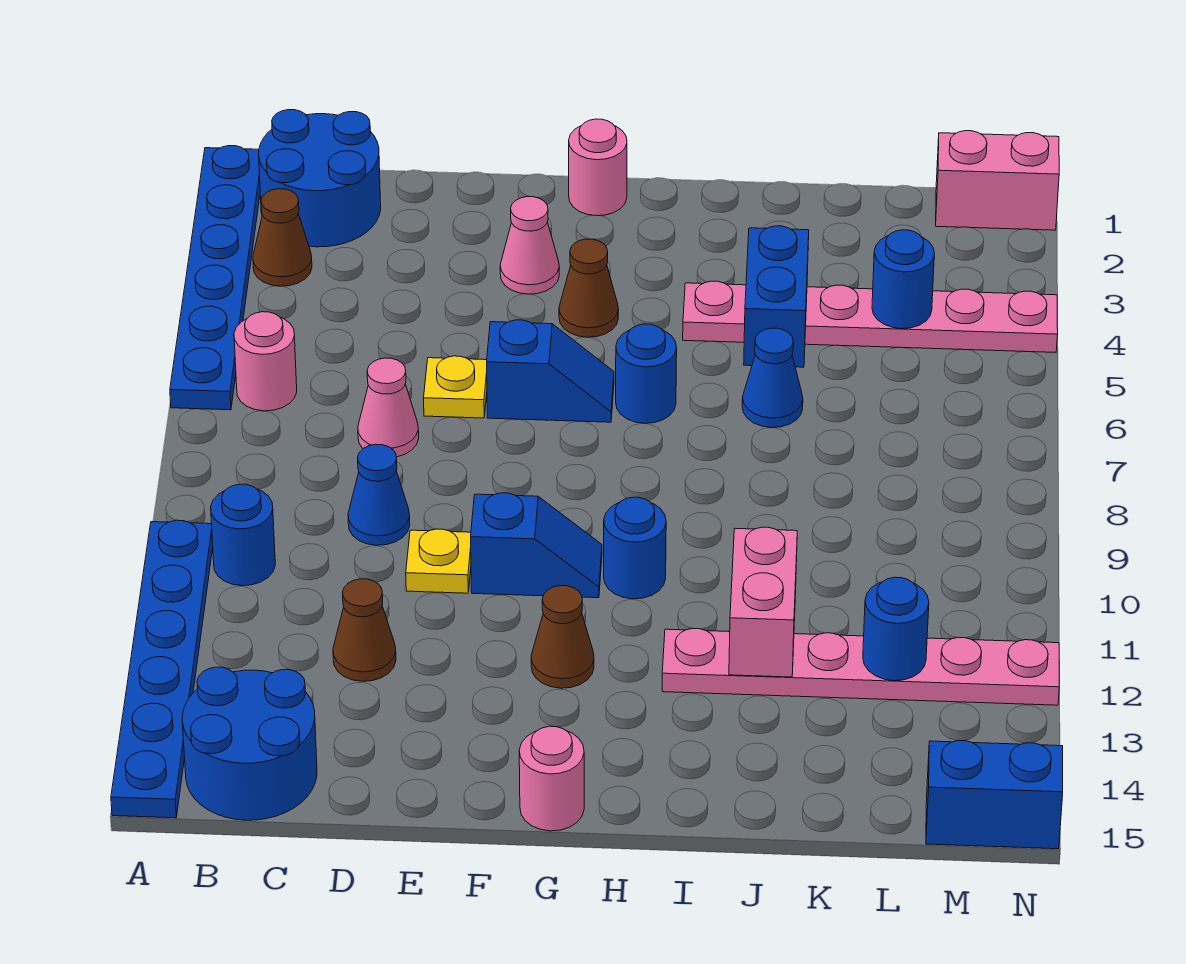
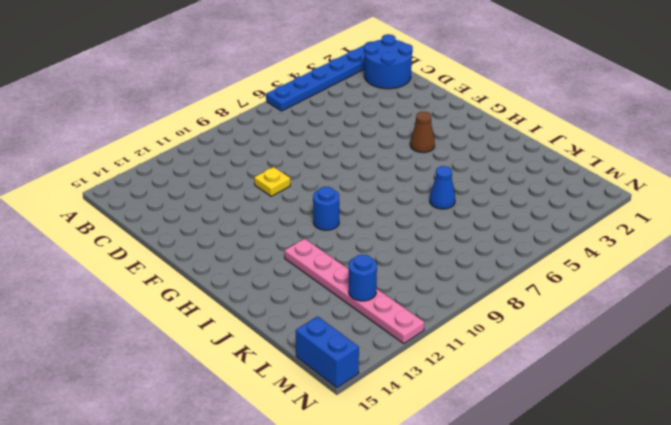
none -> blue 1x6 plate [111,520,213,818]
none -> brown 1x1 cone [253,189,312,286]
none -> pink 1x1 round brick [234,312,297,411]
none -> blue 1x1 round brick [211,484,275,586]

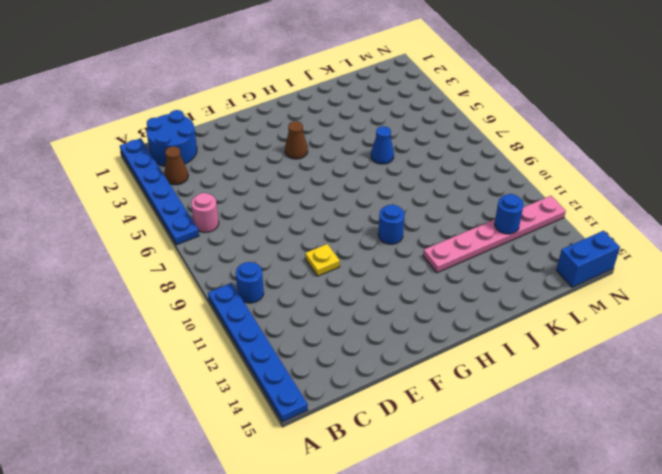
none -> blue 2x2 round brick [182,667,317,820]
none -> pink 1x1 cone [358,358,419,457]
none -> blue 1x1 cone [348,444,410,545]
none -> brown 1x1 cone [333,579,396,681]

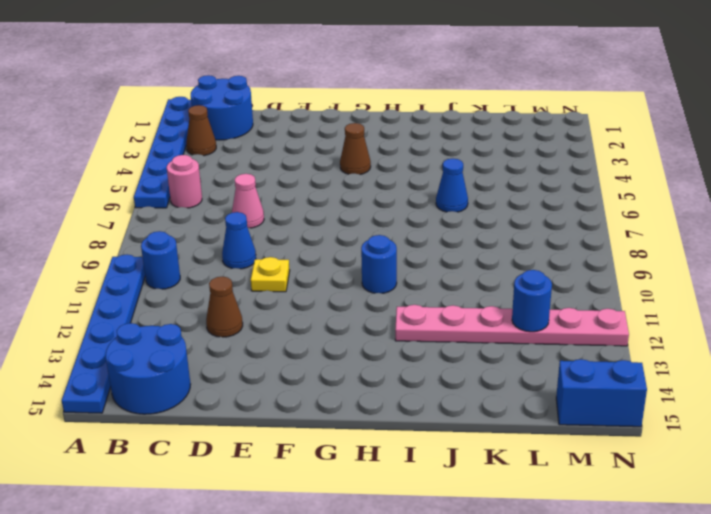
none -> yellow 1x1 plate [424,356,487,418]
none -> pink 1x1 cone [500,197,559,294]
none -> blue 1x2 slope [487,320,614,422]
none -> blue 1x2 slope [471,493,602,598]

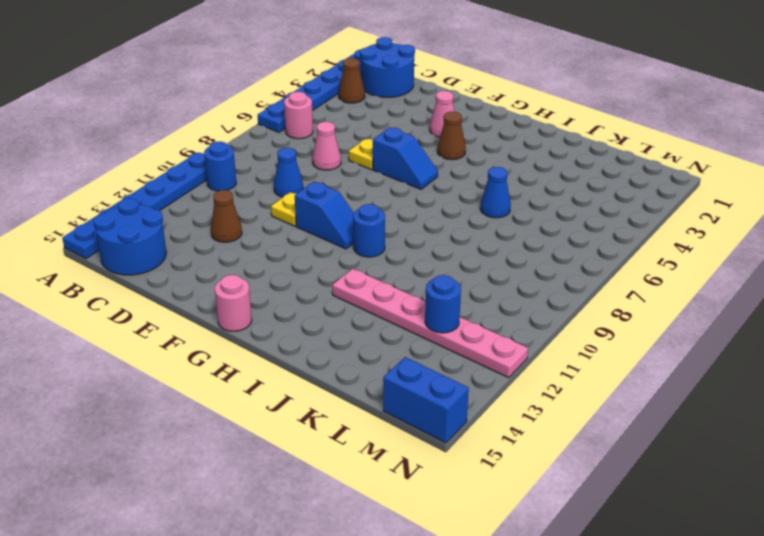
none -> pink 1x1 round brick [569,119,627,216]
none -> brown 1x1 cone [531,586,594,688]
none -> blue 1x1 round brick [616,324,677,423]
none -> pink 1x6 plate [683,281,1058,352]

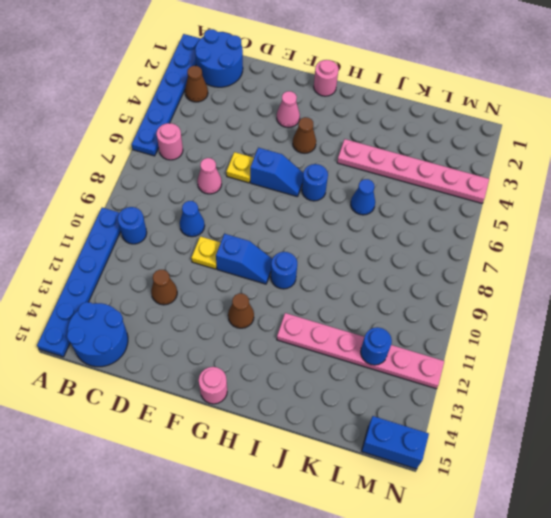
none -> pink 1x2 brick [936,131,1059,230]
none -> blue 1x2 brick [744,226,809,367]
none -> pink 1x2 brick [729,527,797,677]
none -> blue 1x1 round brick [872,230,934,329]

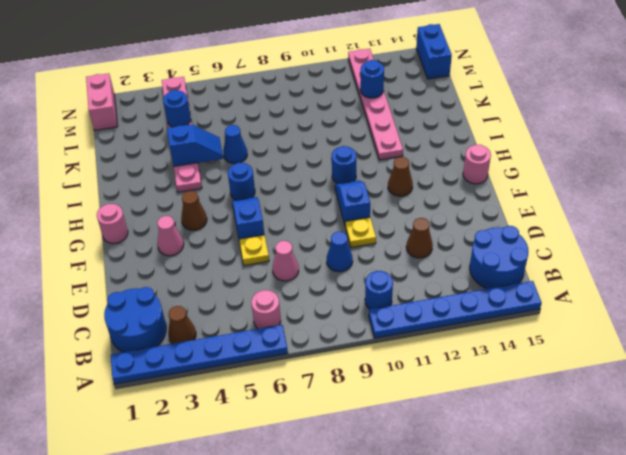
blue 1x2 slope [167,124,223,166] -> blue 1x2 brick [744,226,809,367]
none -> pink 1x2 brick [729,527,797,677]

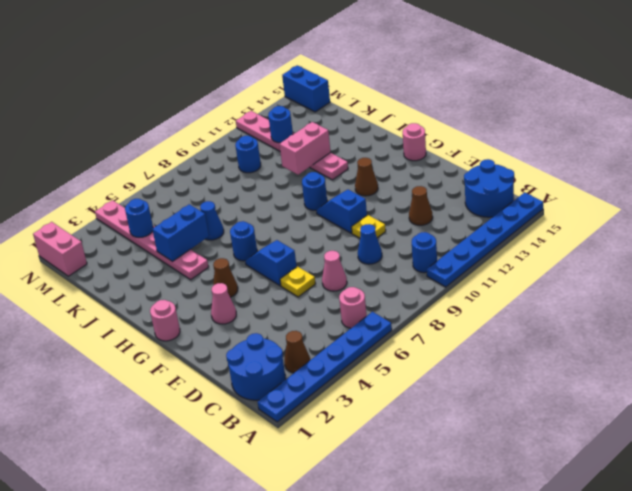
blue 1x1 round brick [235,136,261,173] -> none

